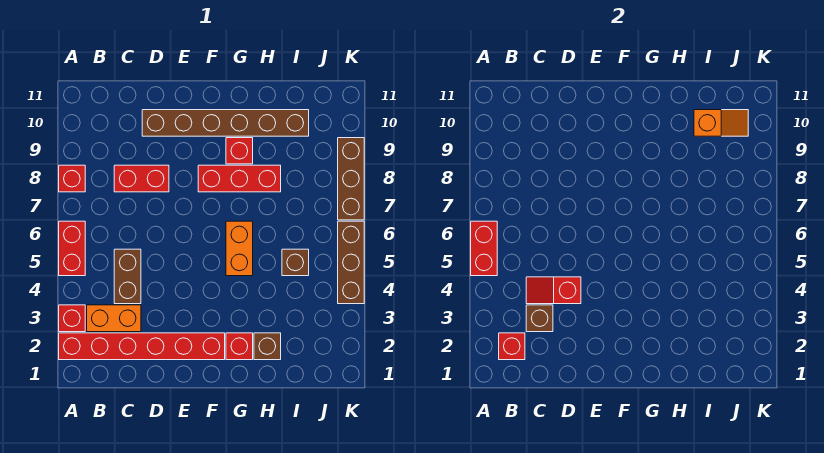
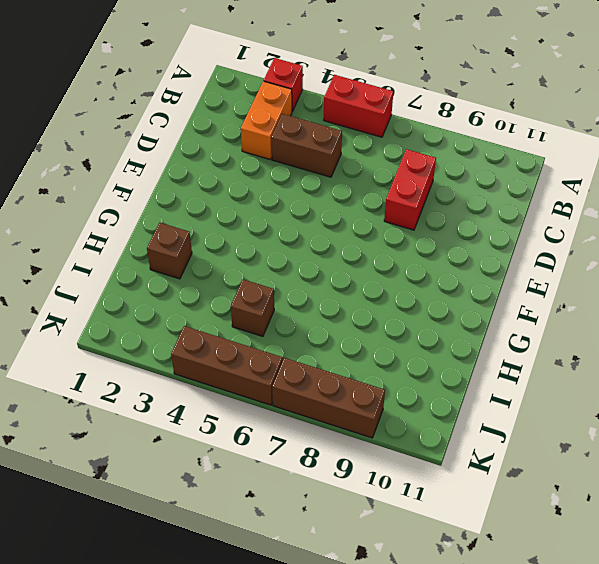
none -> red 1x6 brick [59,333,225,360]
none -> red 1x1 brick [59,165,85,192]
none -> brown 1x6 brick [142,110,309,136]

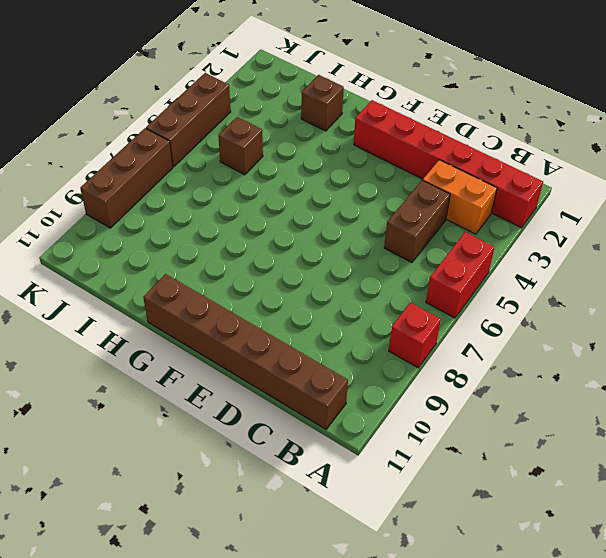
brown 1x6 brick [143,274,348,429] -> brown 1x6 brick moved to [142,110,309,136]
none -> red 1x1 brick [59,305,85,332]
none -> red 1x2 brick [114,165,169,192]
none -> red 1x3 brick [198,165,281,192]

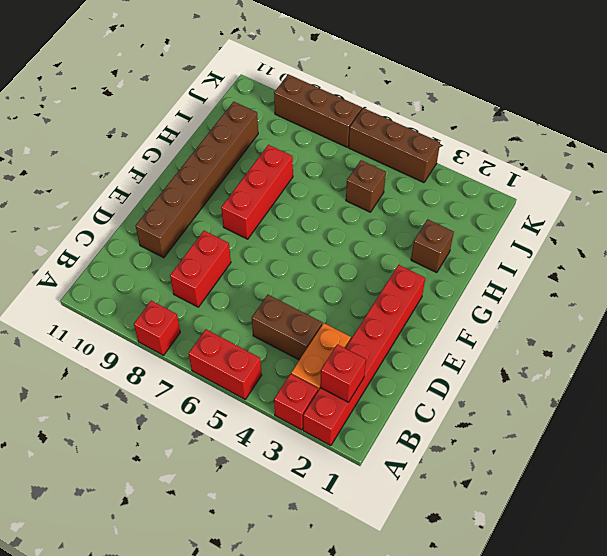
none -> red 1x1 brick [226,333,253,360]
none -> orange 1x2 brick [226,221,253,276]
none -> red 1x1 brick [226,138,253,164]

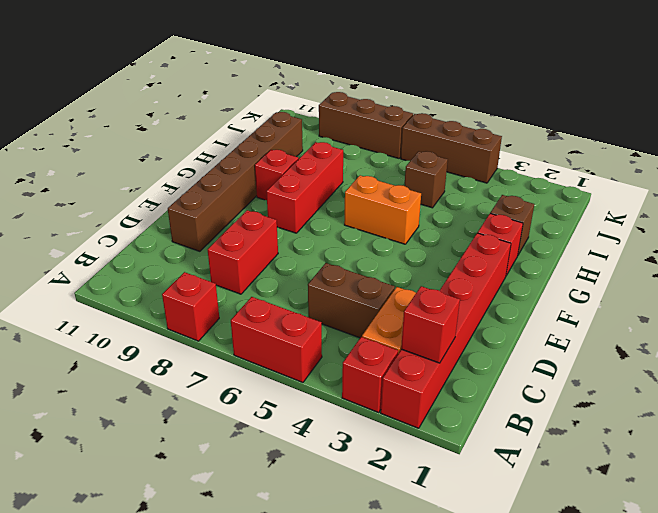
none -> red 1x2 brick [471,221,497,276]
none -> brown 1x1 brick [526,305,553,332]
none -> red 1x2 slope [526,277,581,304]

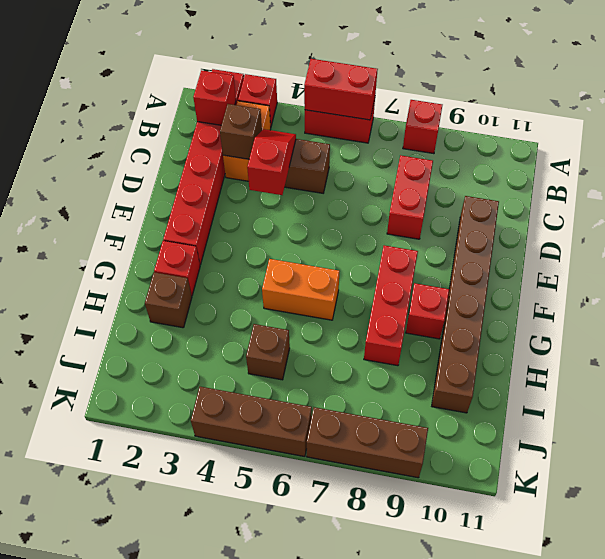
none -> orange 1x2 slope [694,110,748,136]

